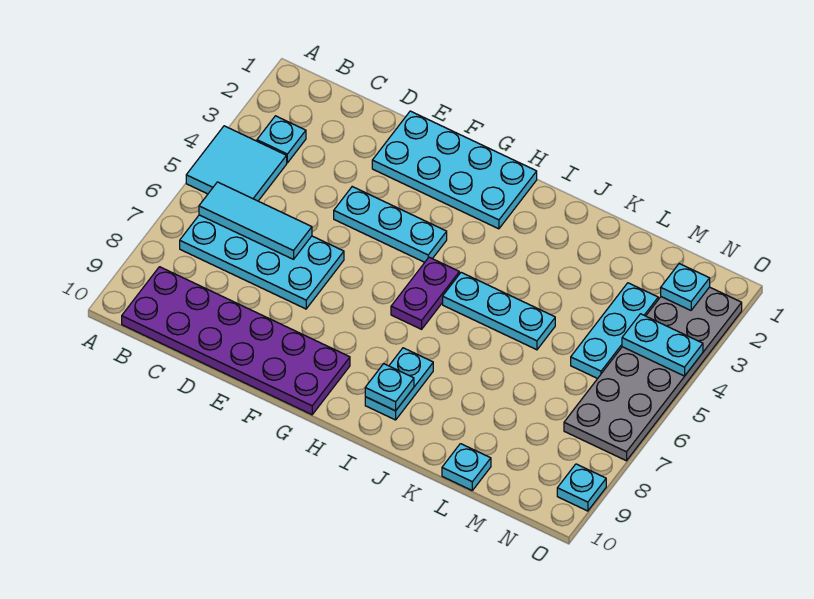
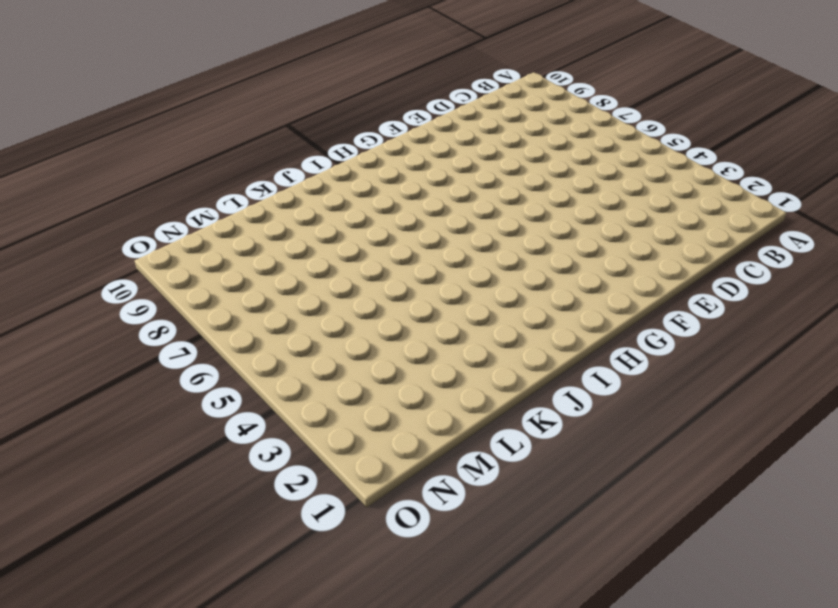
none -> cyan 2x2 tile [186,126,287,201]
none -> cyan 1x1 plate [257,116,306,163]
none -> cyan 2x4 plate [180,215,344,309]

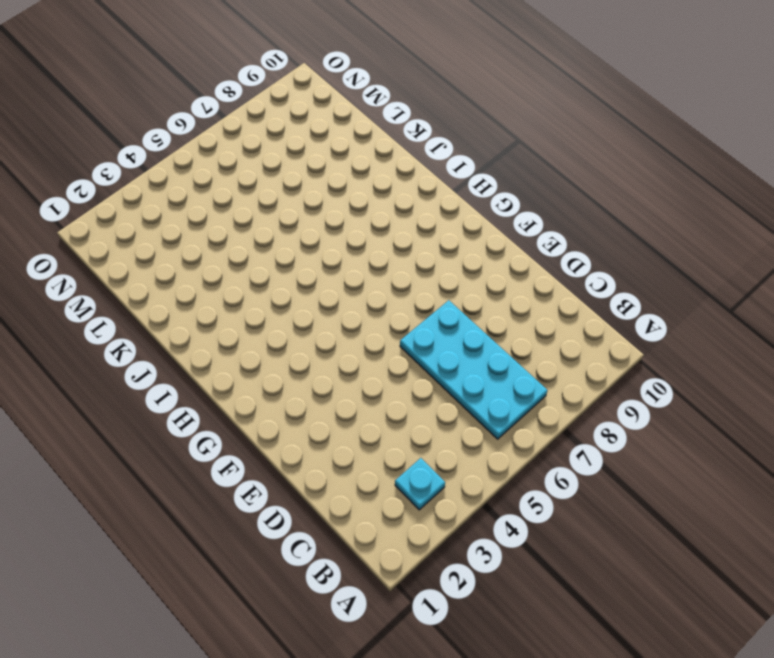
none -> cyan 2x2 tile [186,126,287,201]
none -> purple 2x6 plate [122,267,350,415]
none -> cyan 2x4 plate [372,111,537,229]

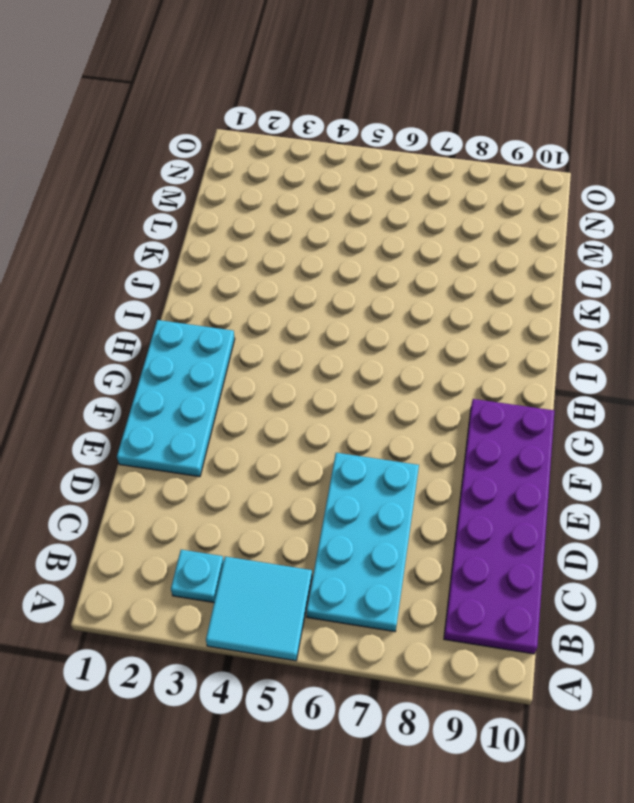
none -> cyan 1x3 plate [334,187,447,262]
none -> purple 1x2 plate [391,257,459,329]
none -> cyan 1x3 plate [443,273,555,350]

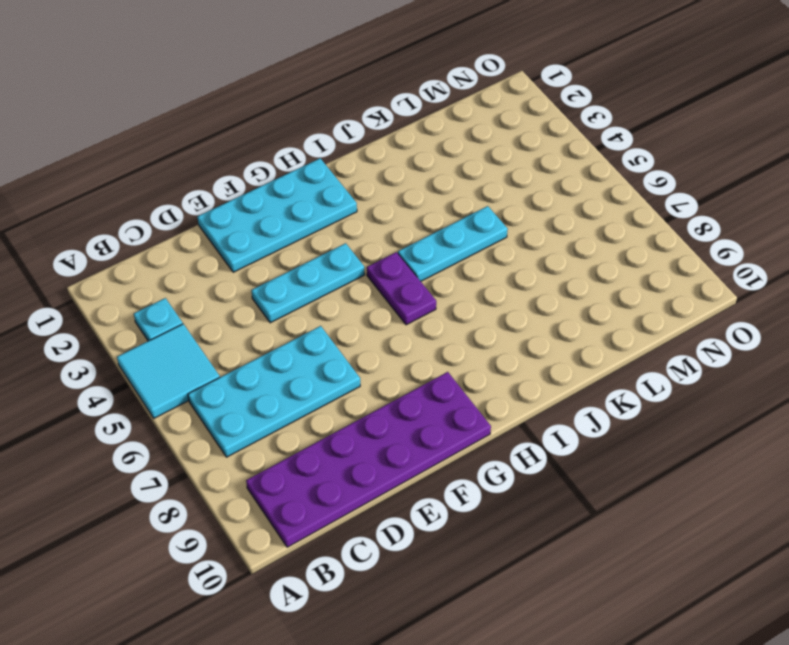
none -> cyan 1x2 plate [365,348,433,420]
none -> cyan 1x1 plate [442,444,491,490]
none -> cyan 1x3 plate [571,283,658,379]

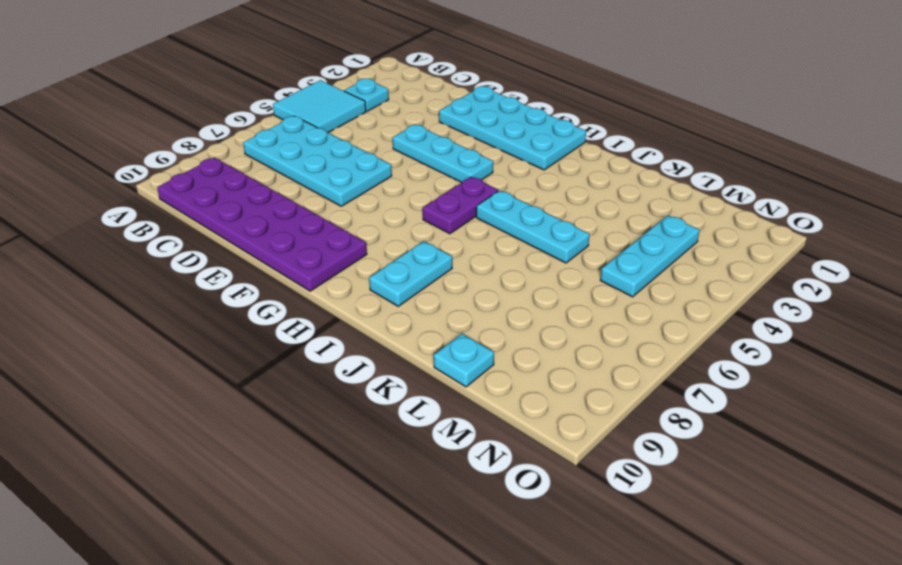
none -> grey 2x6 plate [564,287,742,461]
none -> cyan 1x1 plate [557,464,606,511]
none -> cyan 1x3 tile [199,182,312,259]

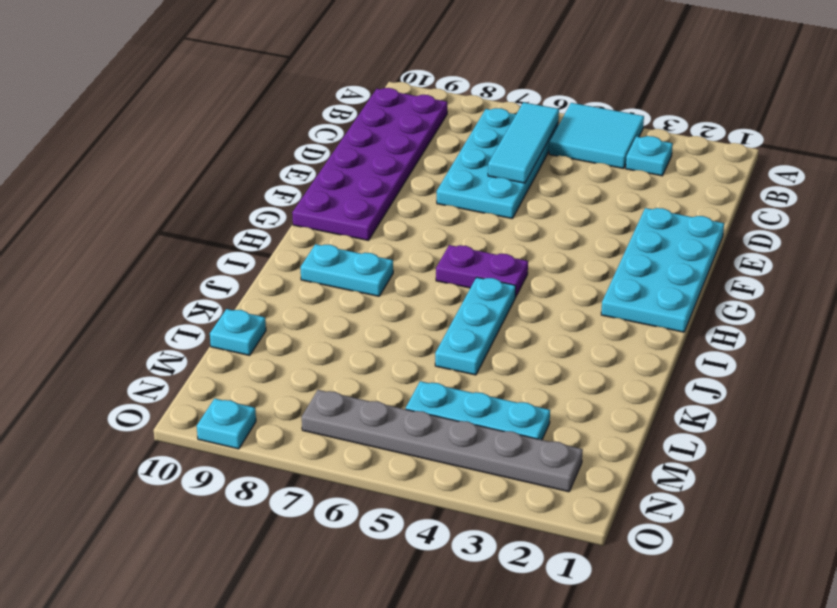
grey 1x6 plate [302,390,583,492] -> grey 2x6 plate [564,287,742,461]
none -> cyan 1x3 plate [334,187,447,262]
none -> cyan 1x1 plate [365,364,414,411]
none -> cyan 1x1 plate [661,264,710,310]

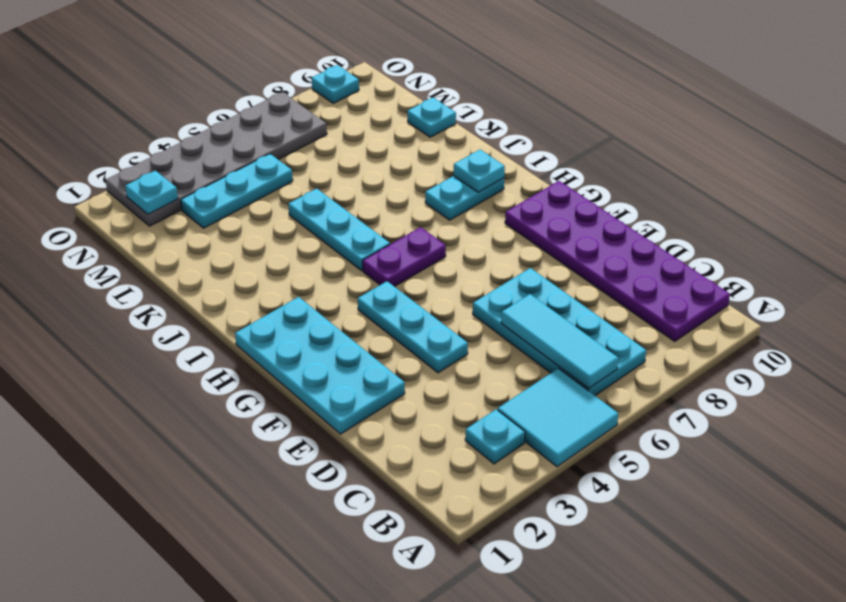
none -> cyan 1x2 plate [622,314,703,376]

